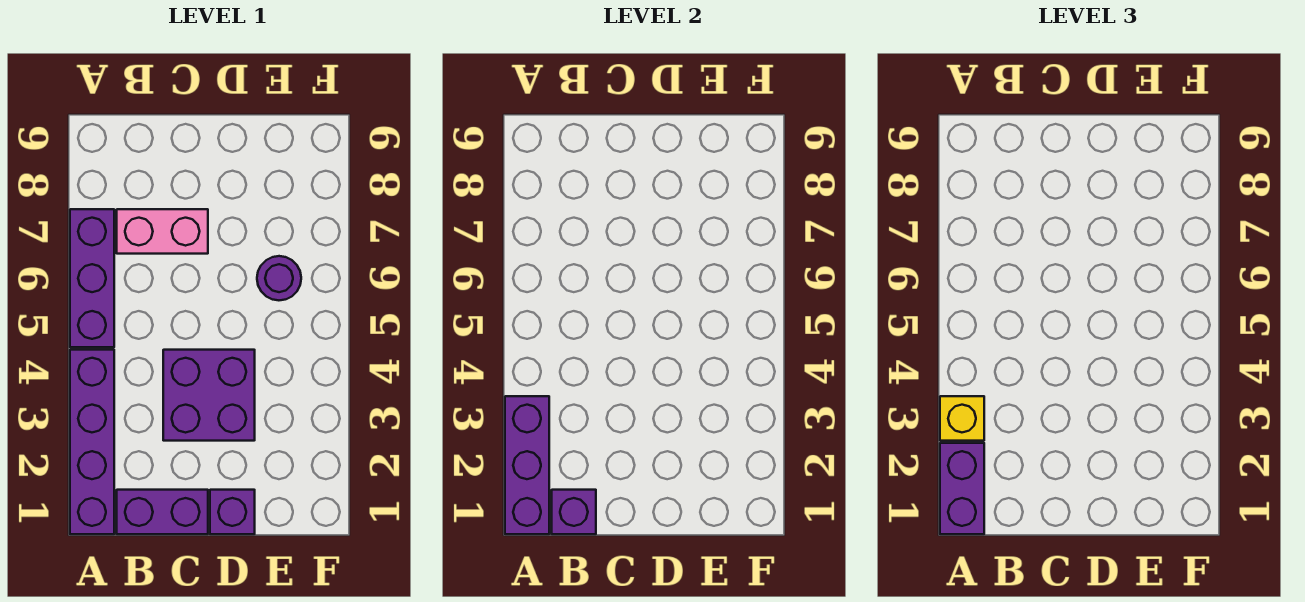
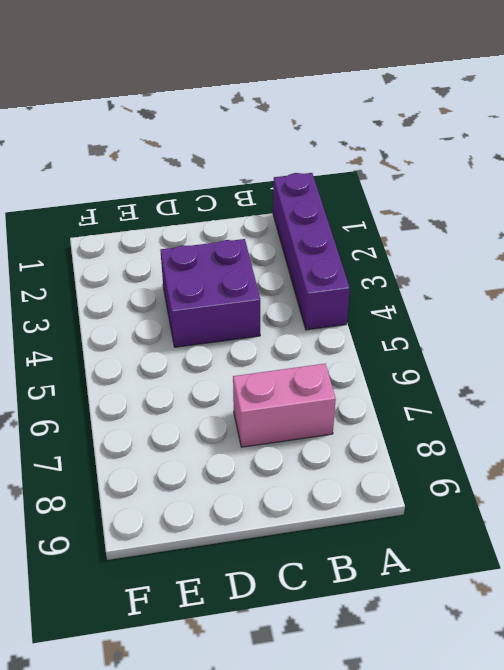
none -> purple 1x3 brick [70,209,114,347]
none -> purple 1x2 brick [117,490,208,534]

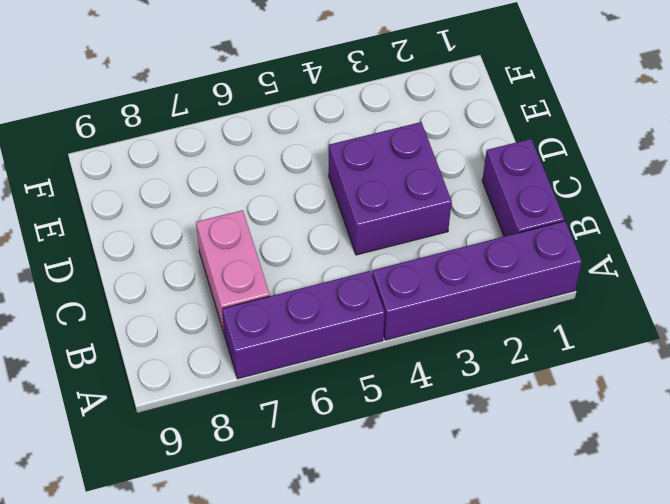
none -> purple 1x1 brick [210,490,255,534]
none -> purple 1x1 round brick [257,256,301,300]

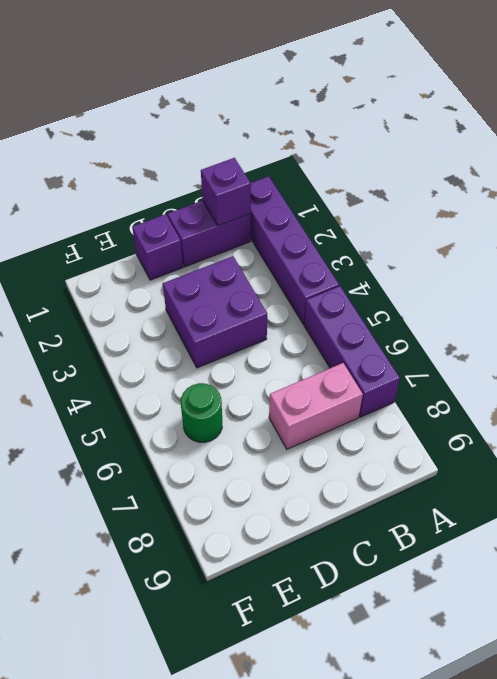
green 1x1 round brick [181,383,222,442] -> purple 1x1 round brick [257,256,301,300]
none -> purple 1x3 brick [505,396,549,534]
none -> purple 1x2 brick [940,443,984,534]

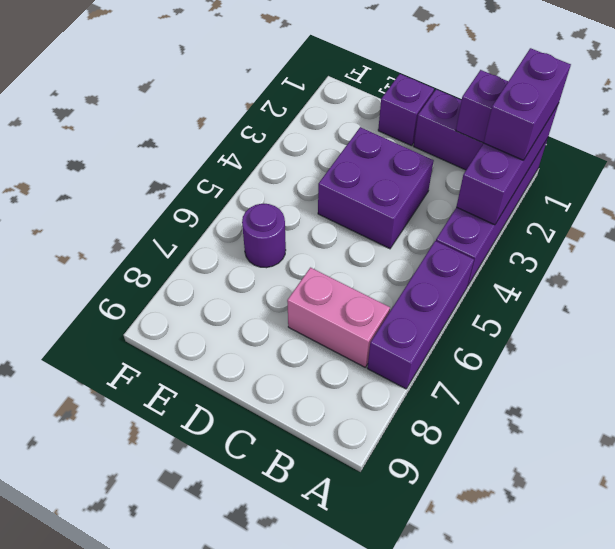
none -> yellow 1x1 brick [940,396,984,441]

